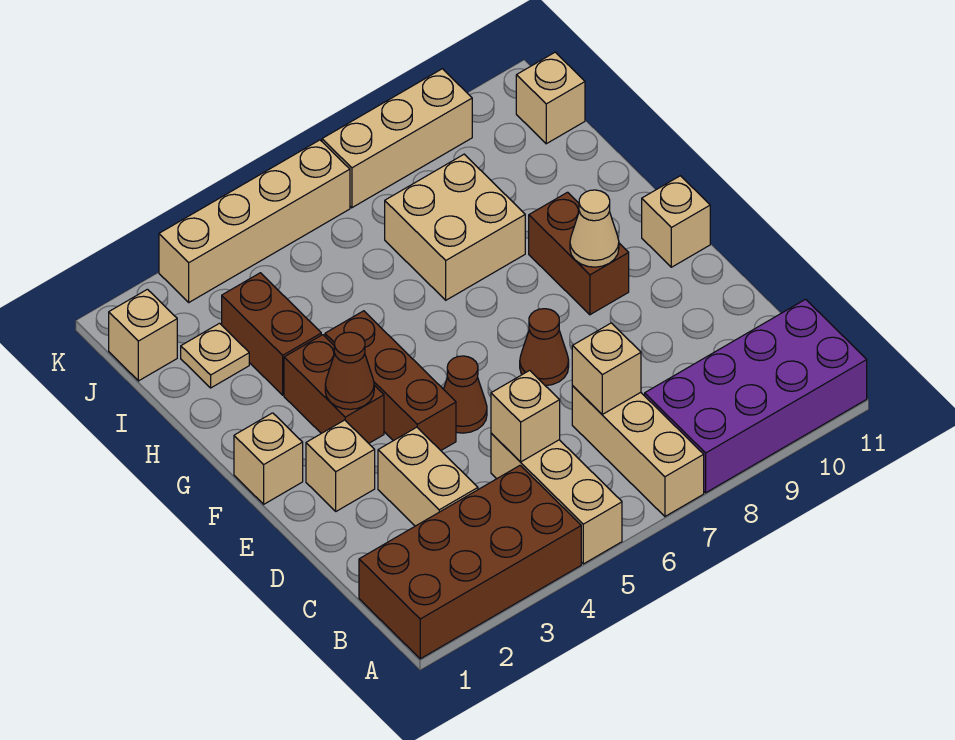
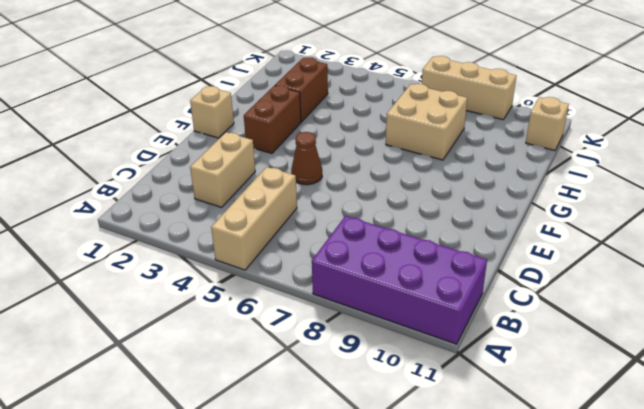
none -> brown 2x4 brick [359,465,581,659]
none -> tan 1x3 brick [572,386,704,516]
none -> tan 1x1 brick [306,420,375,511]

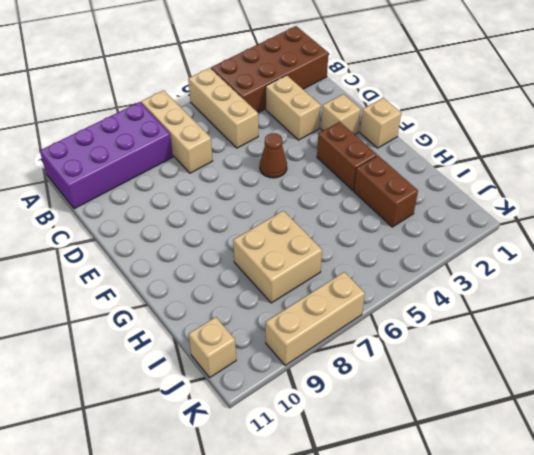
none -> brown 1x3 brick [325,311,456,450]
none -> brown 1x1 cone [520,309,569,386]
none -> brown 1x2 brick [529,192,629,315]

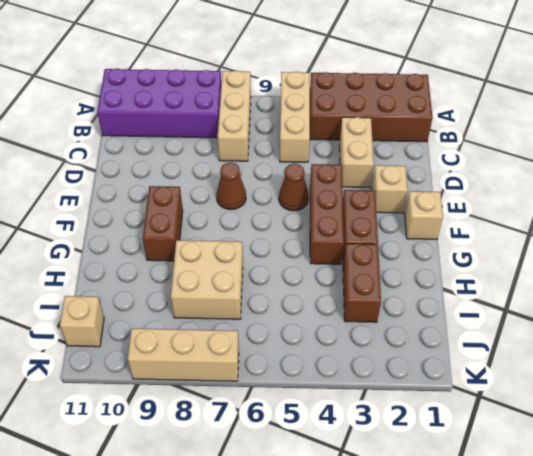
none -> tan 1x1 brick [642,176,710,267]
none -> tan 1x1 plate [181,323,249,388]
none -> tan 1x1 brick [109,289,177,381]

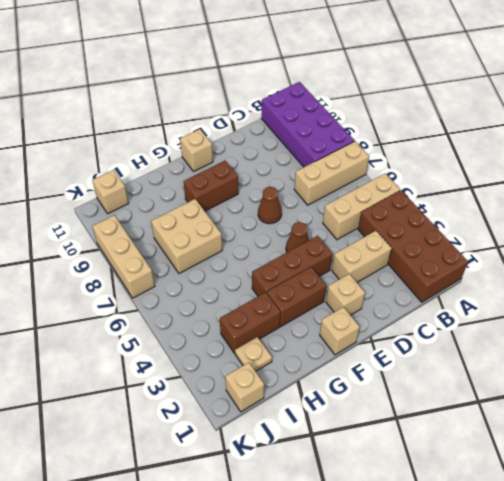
none -> tan 1x4 brick [159,140,350,302]
none -> tan 1x1 brick [491,370,560,462]
none -> tan 1x1 brick [572,323,641,414]

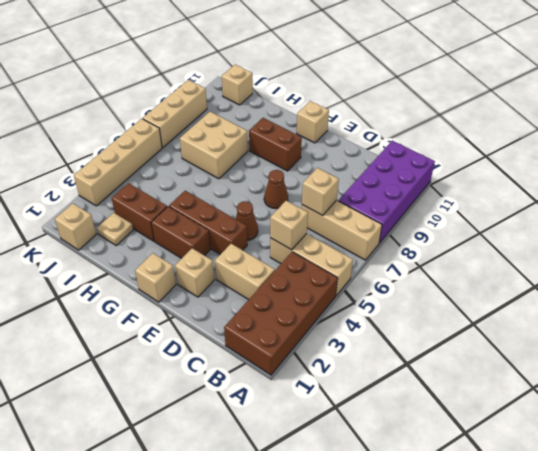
none -> brown 1x1 cone [325,332,374,409]
none -> tan 1x1 cone [570,190,619,267]

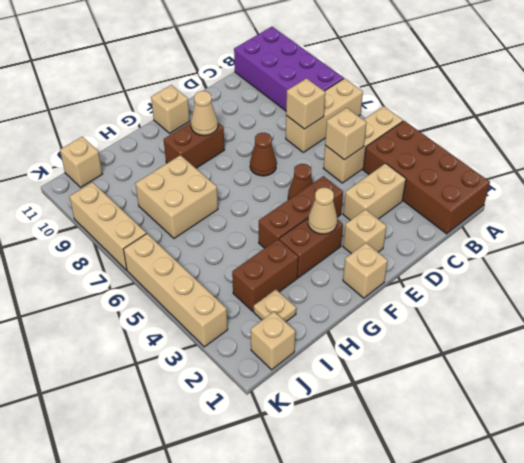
tan 1x1 cone [308,188,337,234] -> brown 1x1 cone [325,332,374,409]

